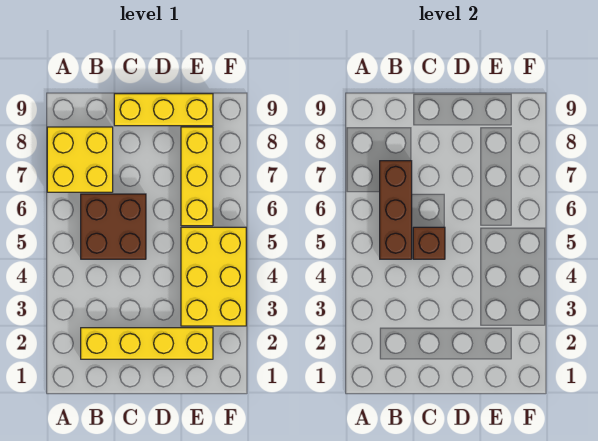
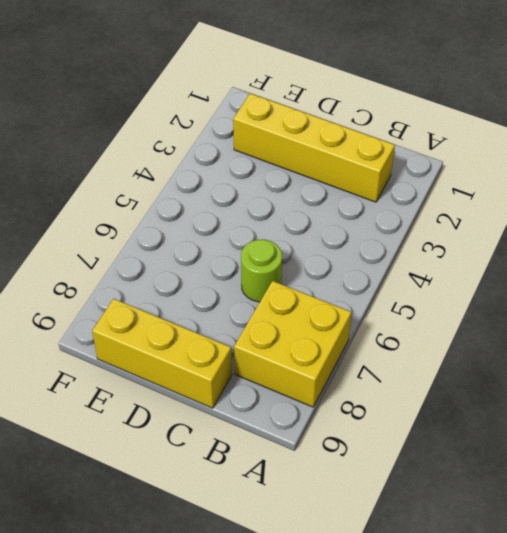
lime 1x1 round brick [241,239,282,302] -> brown 2x2 brick [81,194,146,259]
none -> yellow 2x3 brick [181,227,246,326]
none -> yellow 1x3 brick [181,127,213,226]

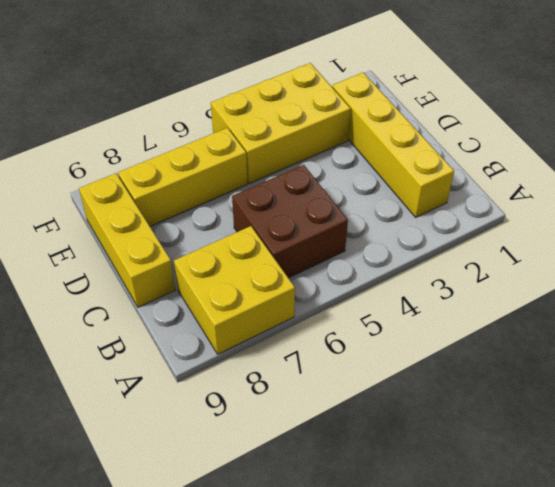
none -> brown 1x3 brick [380,161,412,259]
none -> brown 1x1 brick [413,227,445,259]

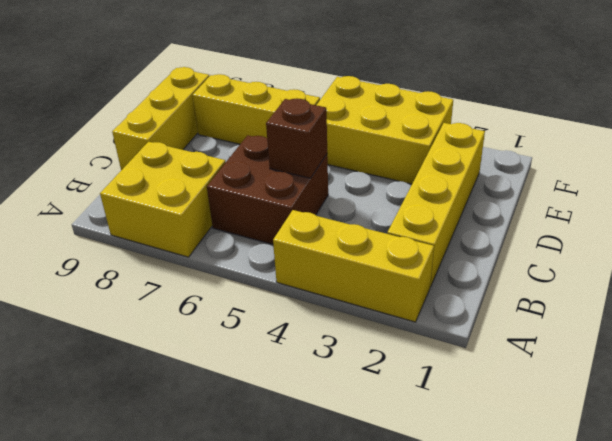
yellow 1x3 brick [273,210,434,322] -> none
none -> brown 1x3 brick [380,161,412,259]

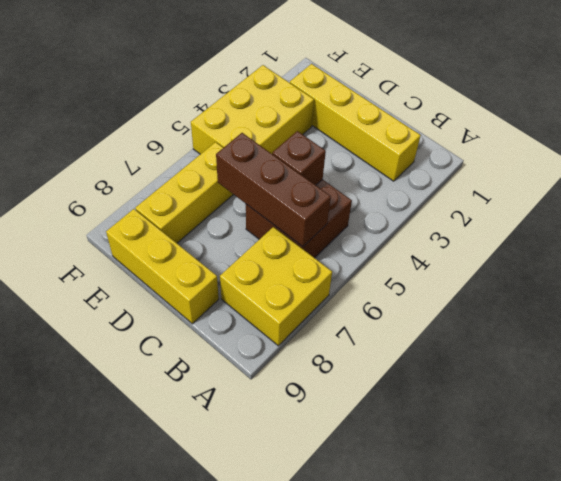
brown 1x3 brick [216,133,331,247] -> brown 1x3 brick turned to [380,161,412,259]

